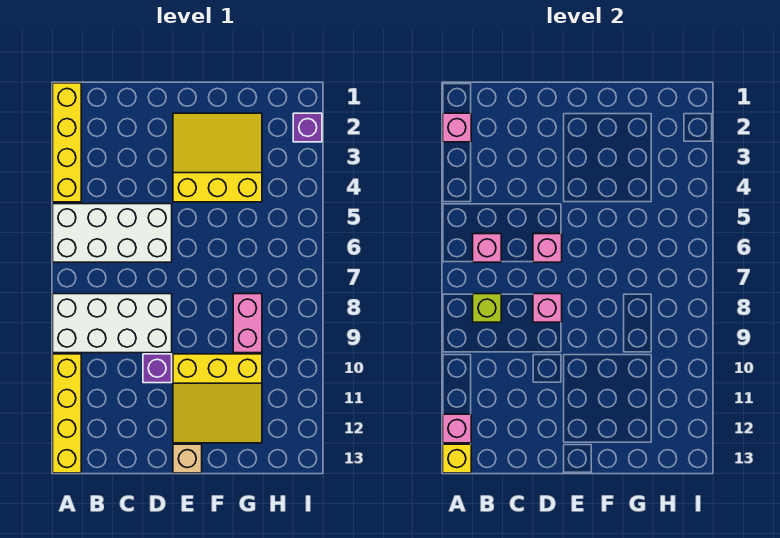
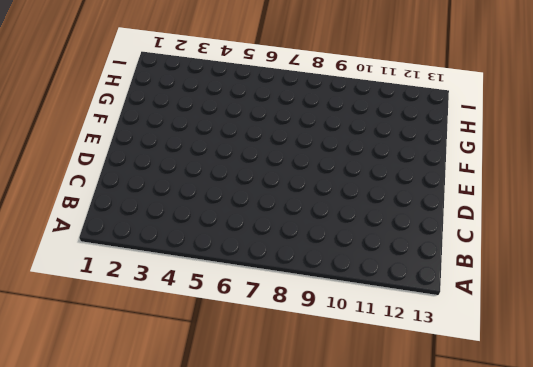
none -> yellow 1x4 brick [53,83,81,202]
none -> white 2x4 brick [53,204,172,262]
none -> white 2x4 brick [53,294,172,353]

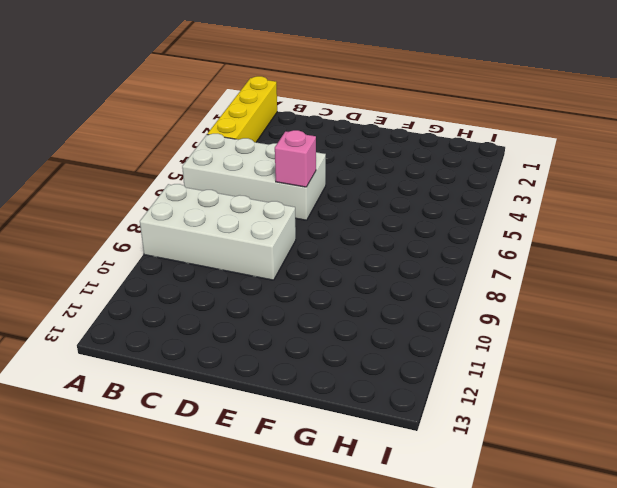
none -> yellow 1x4 brick [53,354,81,473]
none -> purple 1x1 brick [143,354,172,383]
none -> yellow 3x3 slope [173,113,262,202]

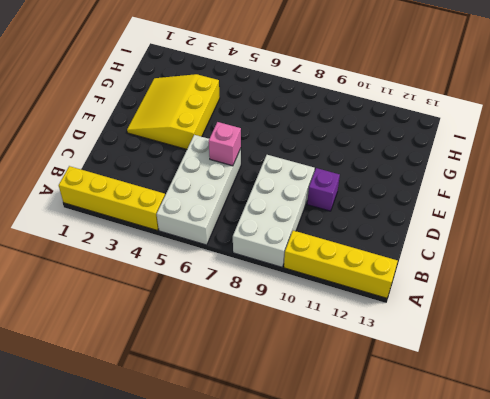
none -> yellow 3x3 slope [173,354,262,443]
none -> tan 1x1 brick [173,444,202,473]
none -> pink 1x2 brick [233,294,262,353]

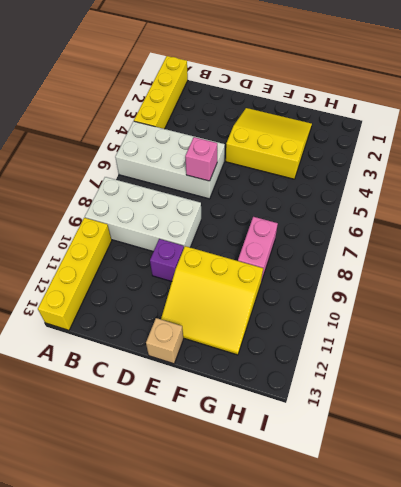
none -> purple 1x1 brick [293,113,322,142]
none -> pink 1x1 brick [443,113,471,142]
none -> pink 1x1 brick [443,414,471,443]

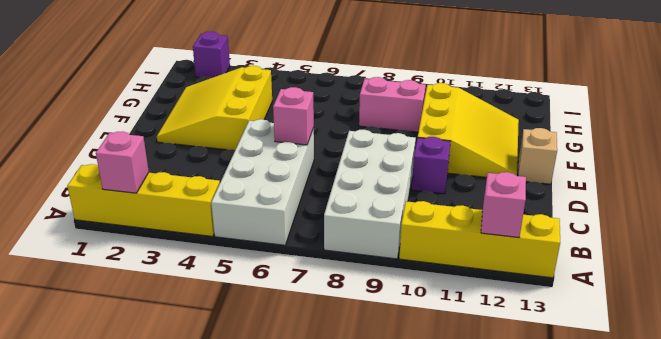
none -> yellow 1x1 brick [443,444,471,473]
none -> pink 1x1 brick [473,234,501,262]
none -> lime 1x1 brick [473,294,501,322]

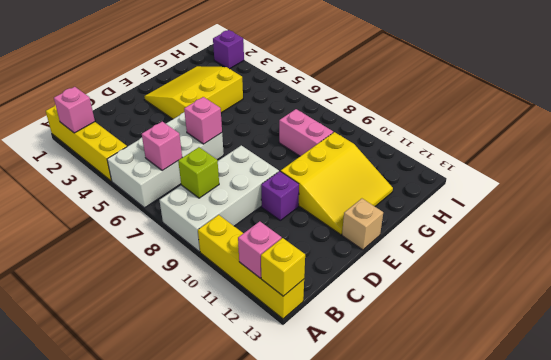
none -> pink 1x1 brick [533,294,562,322]

